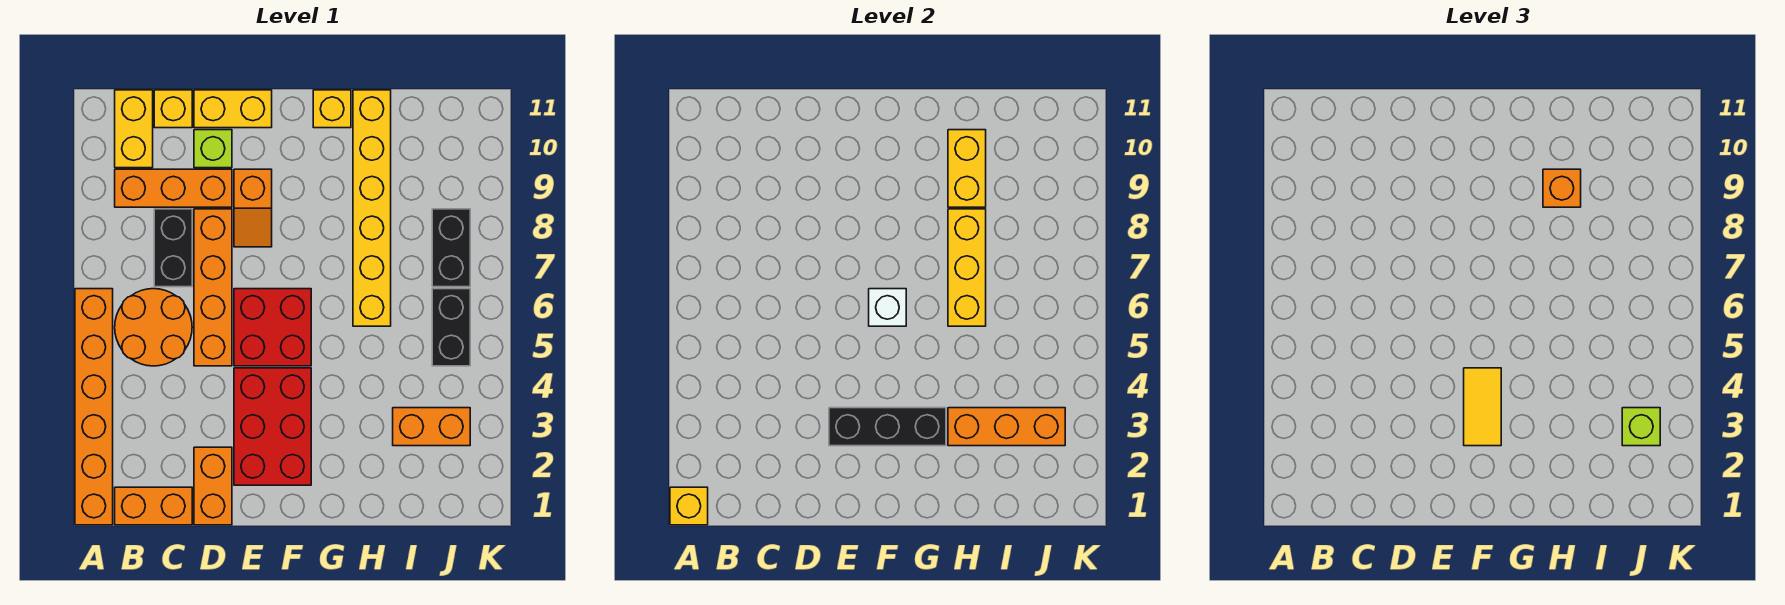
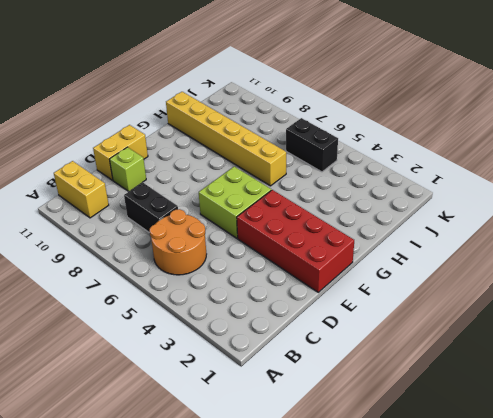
red 2x4 brick [237,190,354,292] -> red 2x3 brick [234,368,311,485]
lime 2x2 brick [199,167,271,238] -> red 2x2 brick [234,289,311,366]
none -> orange 1x6 brick [75,289,113,525]
none -> orange 1x2 brick [115,487,192,525]
none -> orange 1x3 brick [115,169,232,207]

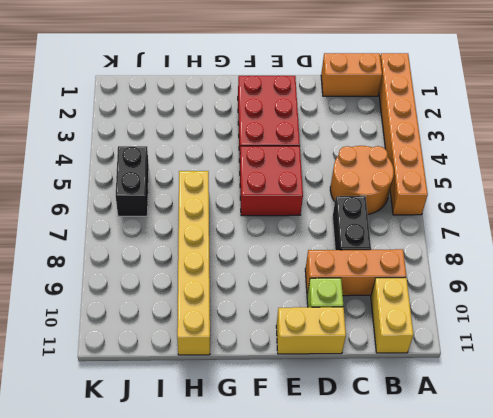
none -> yellow 1x1 brick [154,90,192,128]
none -> orange 1x2 brick [194,447,232,525]
none -> orange 1x4 brick [194,209,232,366]

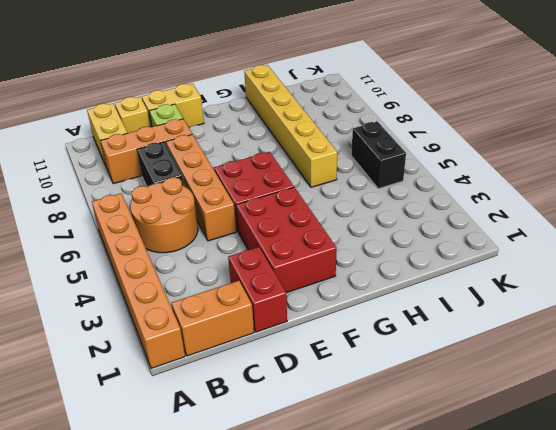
red 1x2 brick [228,247,287,332] -> orange 1x2 brick [194,447,232,525]
none -> orange 1x2 slope [234,169,272,247]
none -> yellow 1x1 brick [313,90,351,128]
none -> orange 1x2 brick [393,408,470,446]

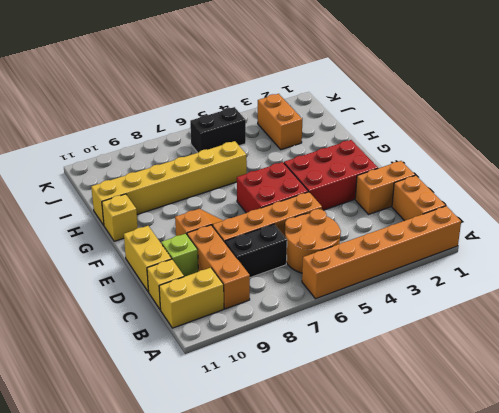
none -> black 1x2 brick [432,209,470,287]
none -> yellow 1x1 brick [670,487,708,525]
none -> black 1x3 brick [829,408,946,446]

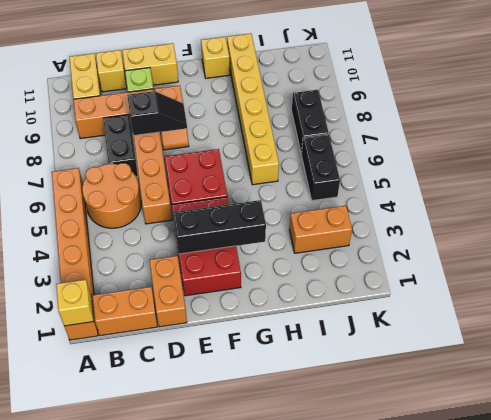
black 1x2 slope [127,91,187,136] -> none
none -> white 1x1 brick [869,289,906,326]
none -> orange 1x3 brick [948,408,1065,446]
none -> yellow 1x3 brick [948,209,986,326]

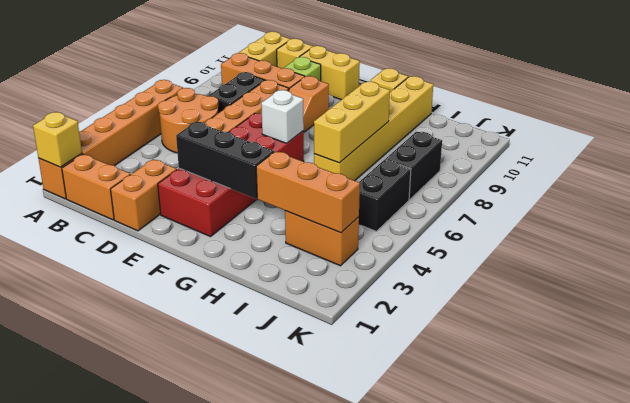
none -> yellow 1x2 brick [948,130,986,207]
none -> yellow 1x2 tile [1464,368,1501,446]
none -> orange 1x1 brick [1543,169,1581,207]

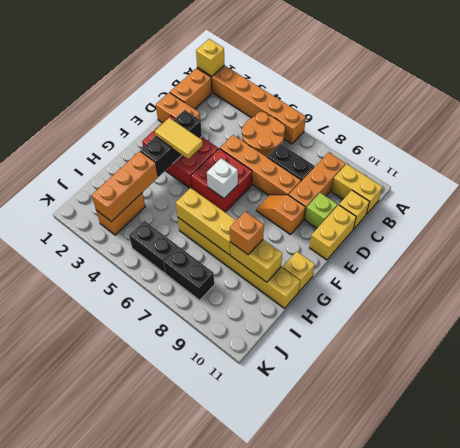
none -> lime 1x1 brick [1622,408,1660,446]

